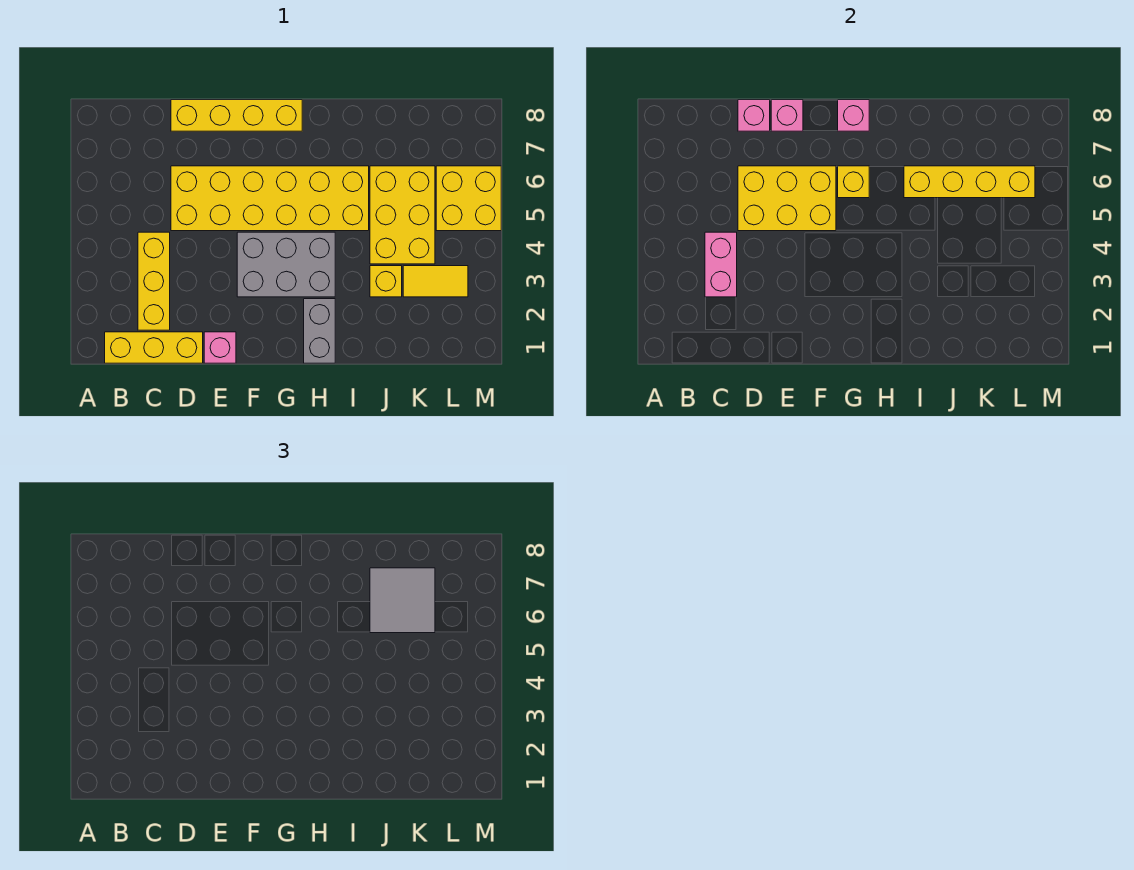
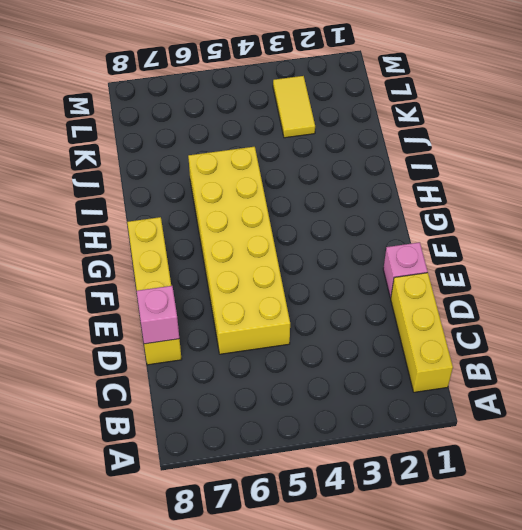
none -> yellow 1x3 brick [138,232,170,330]
none -> grey 2x3 brick [237,232,335,297]
none -> grey 1x2 brick [304,299,335,363]

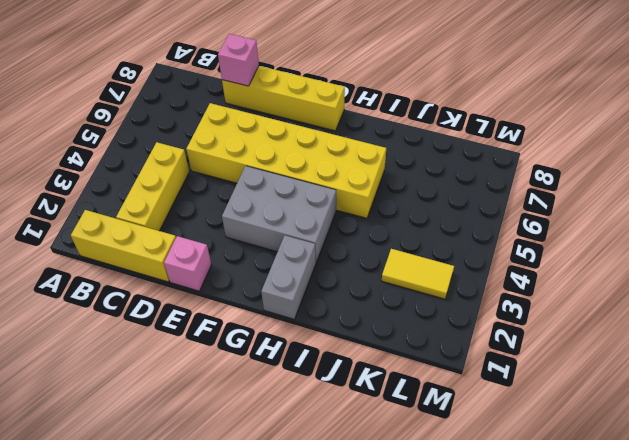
none -> yellow 1x1 brick [370,266,402,297]
none -> yellow 2x3 brick [370,166,435,264]
none -> yellow 2x2 brick [436,166,501,231]

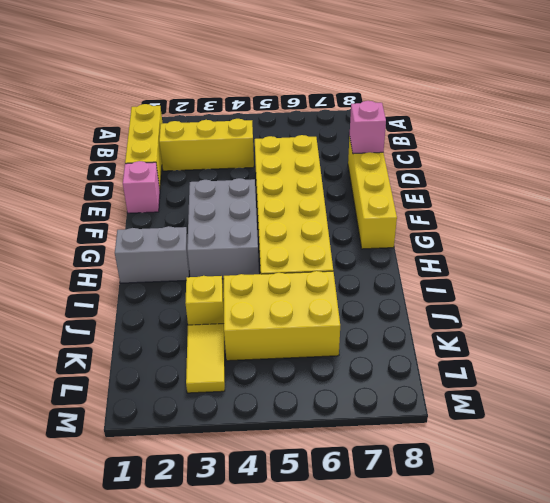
none -> yellow 2x2 brick [436,166,501,231]
none -> pink 1x2 brick [705,232,737,297]
none -> yellow 2x3 brick [738,166,836,231]

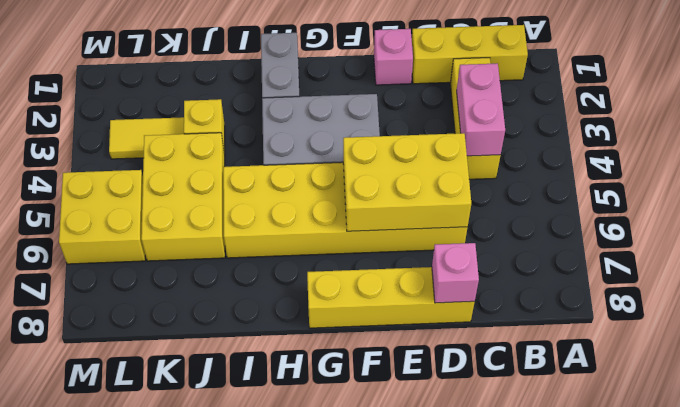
none -> pink 1x1 brick [771,100,803,131]
none -> yellow 1x1 brick [838,166,869,198]
none -> pink 1x1 brick [838,100,869,131]

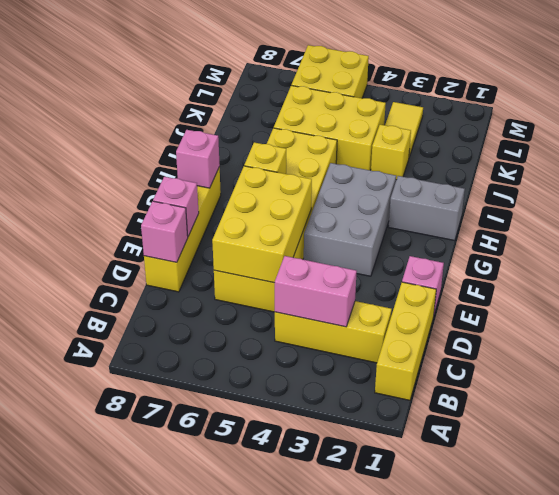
none -> yellow 1x4 brick [904,166,1035,198]
none -> grey 2x2 tile [370,568,435,633]

